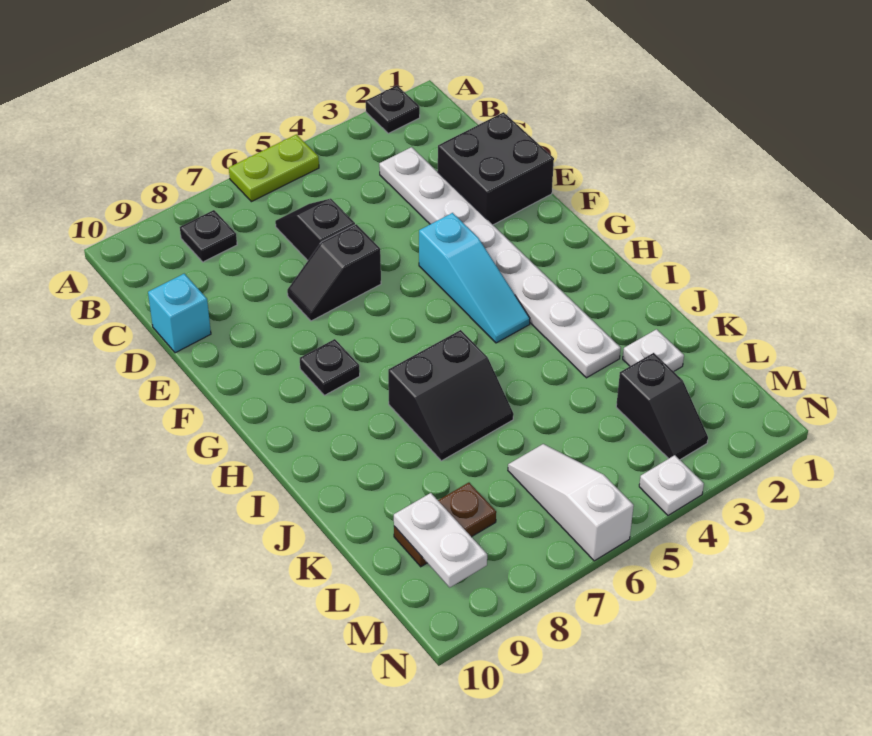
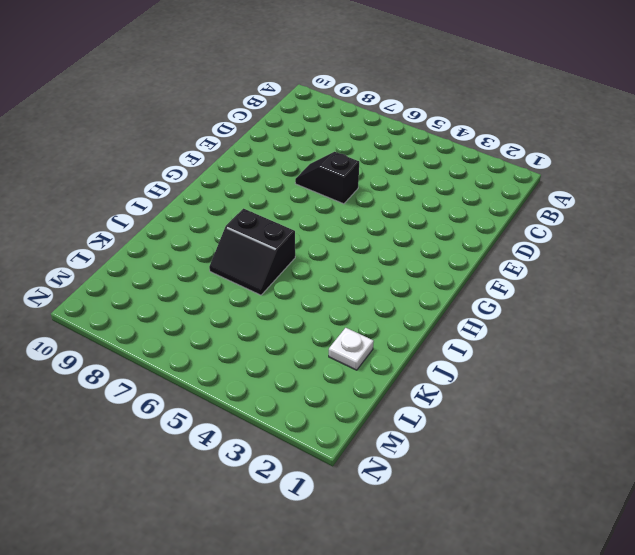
none -> black 1x1 plate [366,85,420,133]
none -> lime 1x2 plate [229,134,319,202]
none -> black 1x1 plate [180,210,237,262]

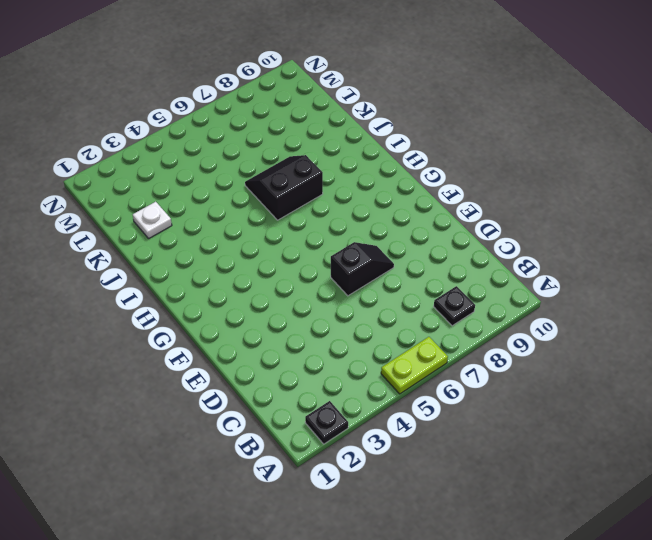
none -> white 1x8 plate [379,147,621,378]
none -> black 1x2 slope [275,199,355,261]
none -> black 2x2 brick [438,112,554,225]

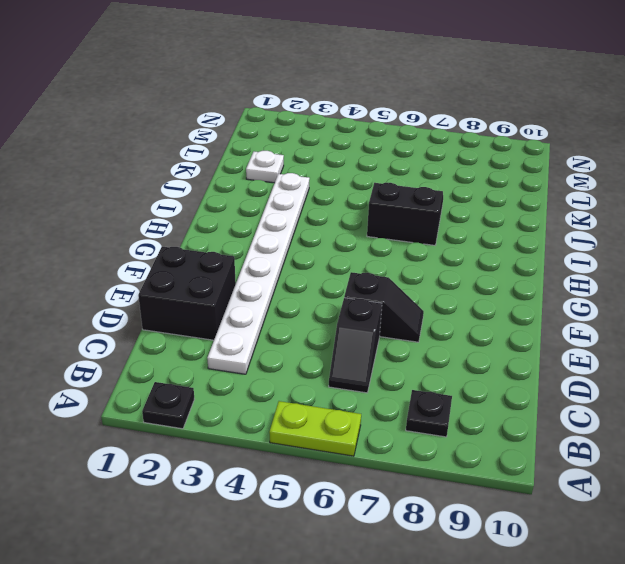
none -> cyan 1x1 brick [148,274,211,353]
none -> cyan 1x3 slope [419,213,530,343]
none -> black 1x1 plate [300,339,360,395]

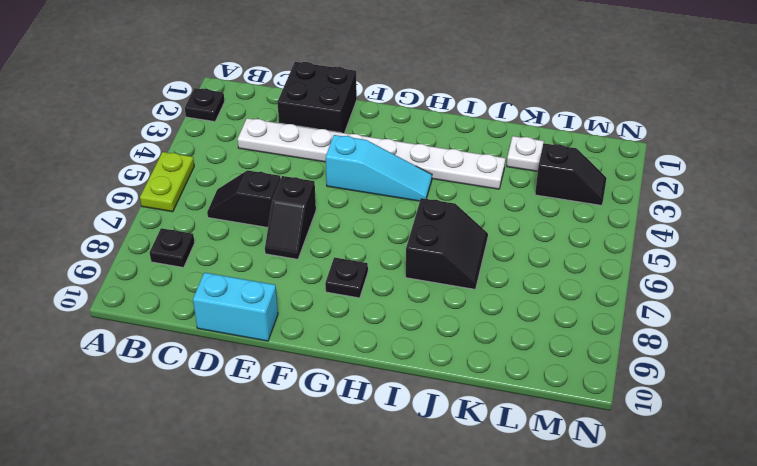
cyan 1x2 brick [193,273,278,341] -> cyan 1x1 brick [148,274,211,353]
none -> white 1x3 slope [508,444,634,561]
none -> brown 1x2 plate [394,483,496,567]
none -> white 1x1 plate [639,455,704,515]

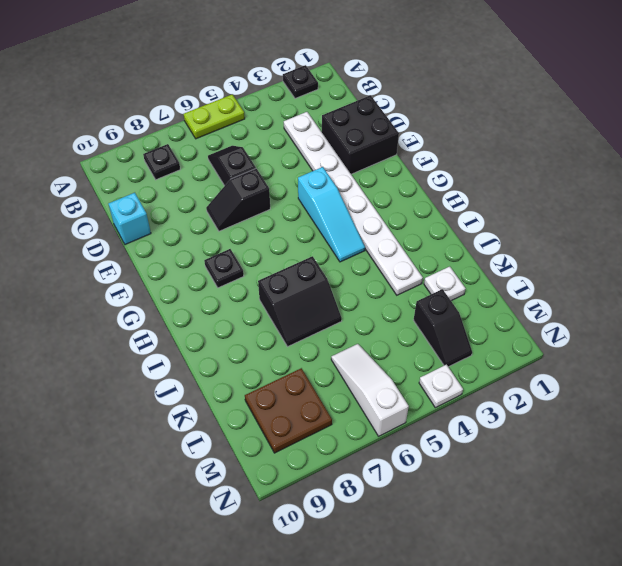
brown 2x2 plate [245,368,332,453] -> brown 1x2 plate [394,483,496,567]
none -> white 1x2 plate [394,493,487,587]

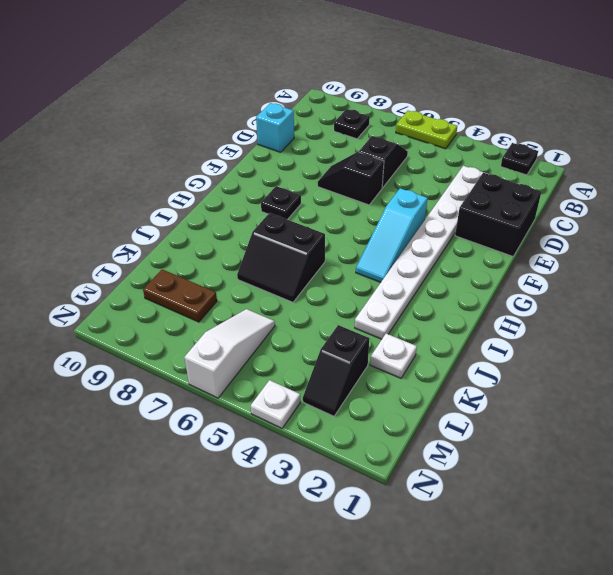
none -> white 1x2 plate [394,493,487,587]

